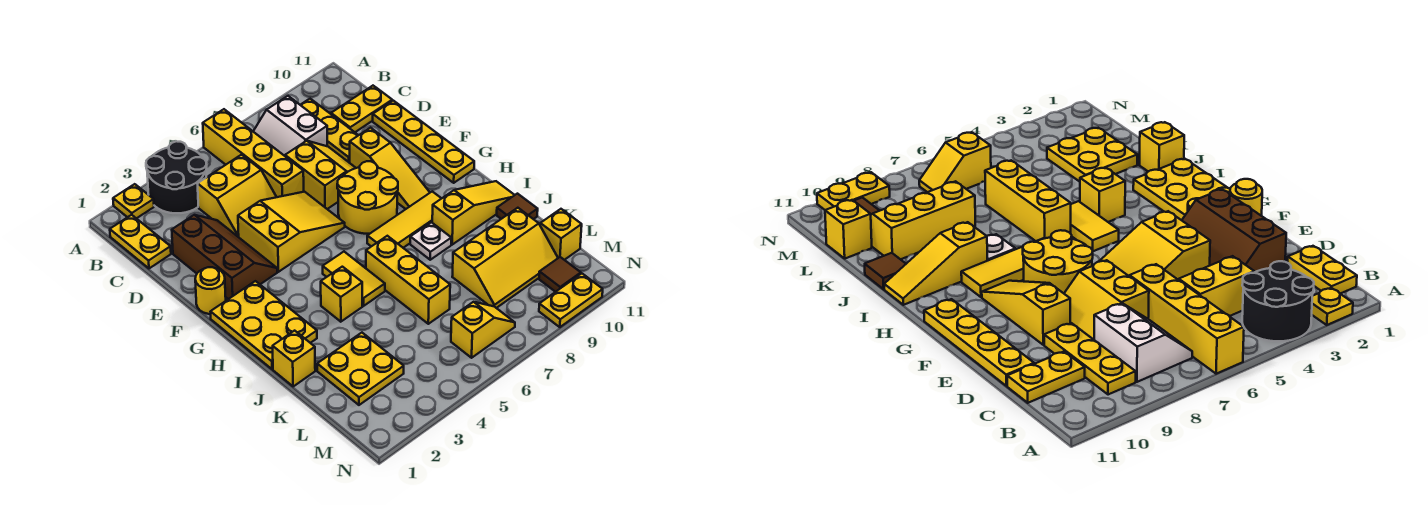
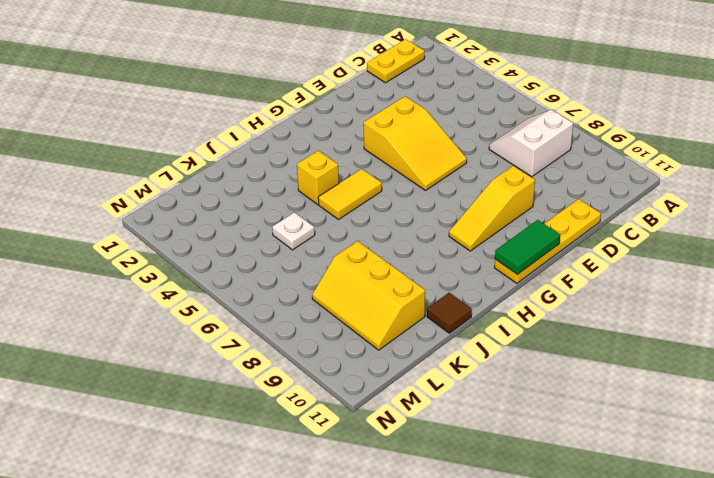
green 1x2 tile [495,220,560,275] -> none
white 1x1 plate [272,212,315,250] -> white 1x1 plate moved to [410,222,451,260]
none -> yellow 1x1 plate [113,184,154,219]
none -> black 2x2 round brick [146,141,207,213]
none -> yellow 1x4 brick [203,109,304,197]
none -> yellow 1x3 plate [301,99,358,163]

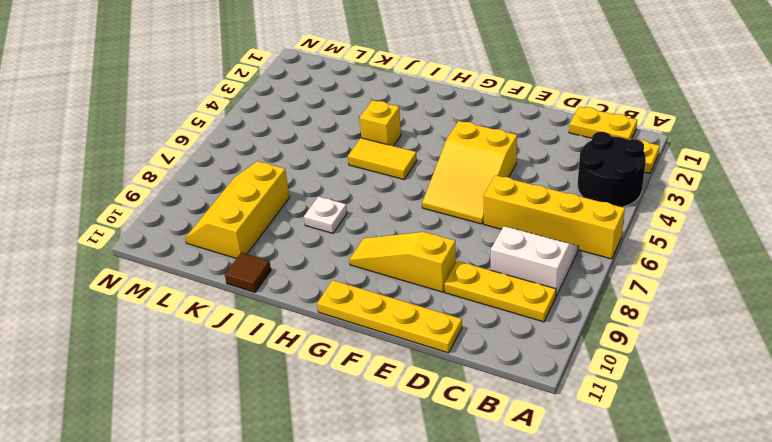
none -> yellow 2x2 slope [198,155,276,237]
none -> yellow 1x2 plate [331,86,392,132]
none -> brown 2x3 slope [172,215,277,299]
none -> yellow 2x2 slope [285,141,355,209]

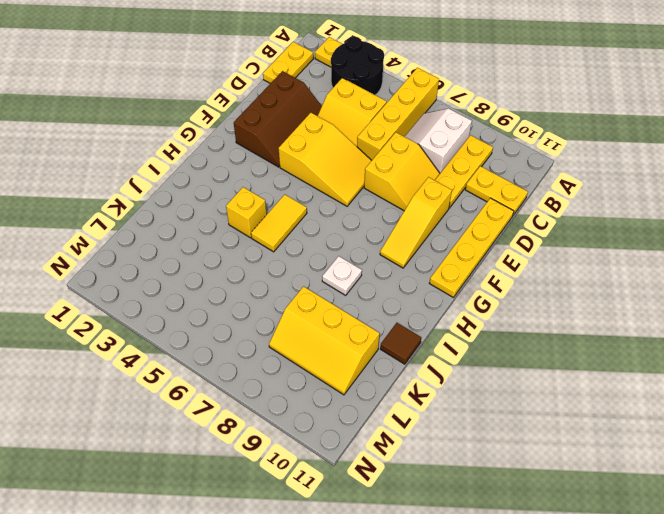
none -> yellow 1x1 round brick [195,267,226,314]
none -> yellow 2x2 round brick [337,161,398,234]
none -> yellow 2x3 plate [211,281,317,369]
none -> yellow 1x3 tile [367,191,442,248]

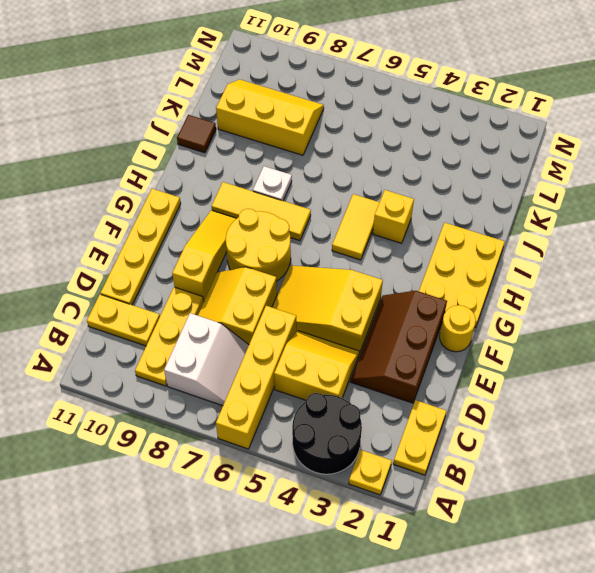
none -> yellow 1x3 brick [366,236,450,324]
none -> yellow 1x3 slope [432,181,514,245]
none -> yellow 1x1 brick [273,331,315,386]
none -> yellow 2x2 plate [317,333,404,405]

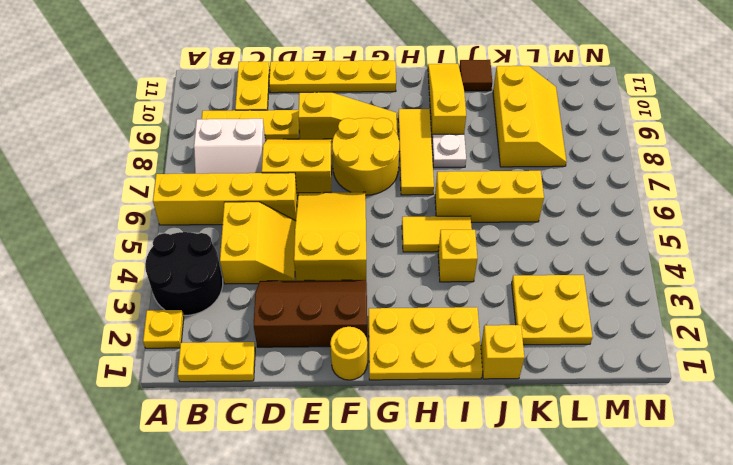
none -> yellow 1x1 brick [540,209,582,260]
none -> yellow 1x2 slope [451,302,515,358]
none -> brown 1x1 tile [539,257,581,292]
none -> yellow 1x2 plate [539,273,603,327]

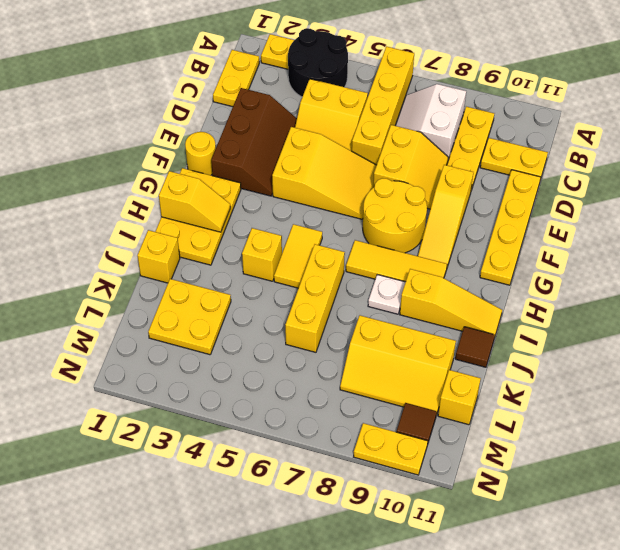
yellow 1x2 slope [159,171,230,232] -> yellow 1x2 slope moved to [451,302,515,358]

